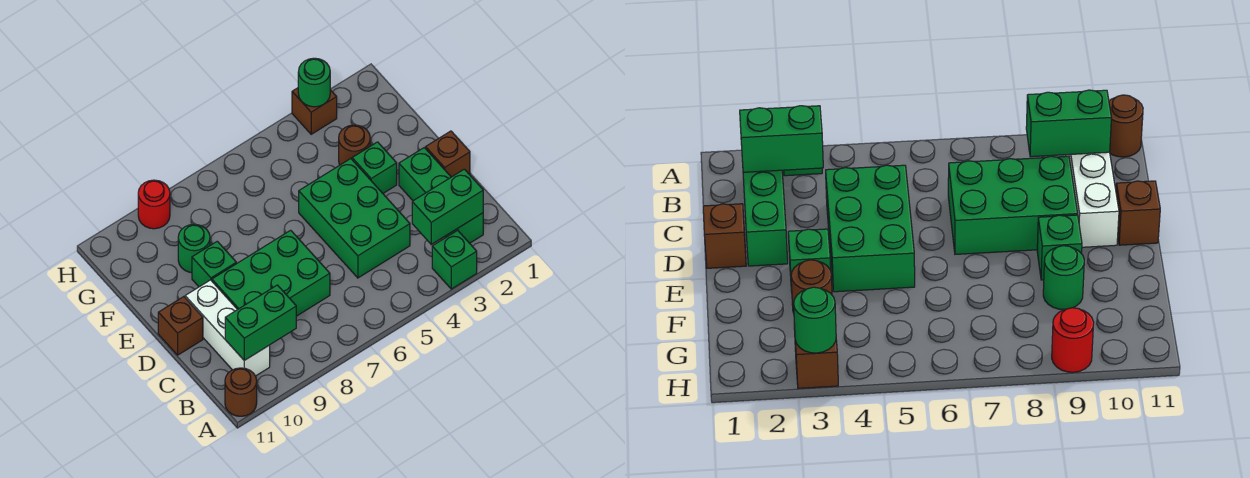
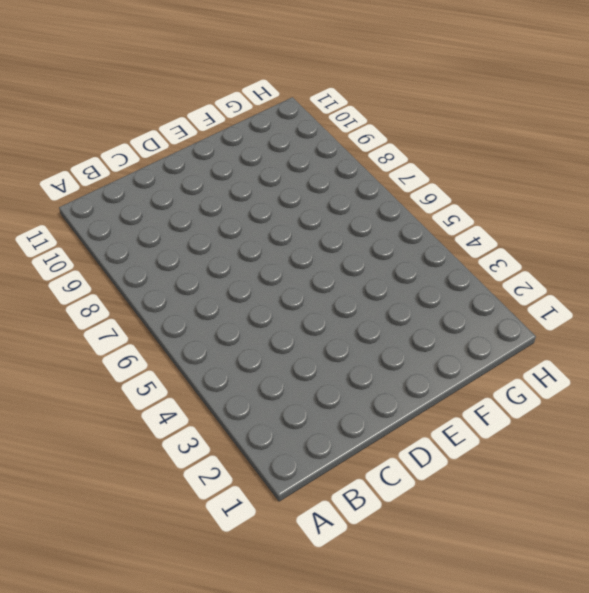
none -> green 1x1 brick [432,230,477,289]
none -> brown 1x1 round brick [225,368,257,416]
none -> green 1x3 brick [399,148,483,243]

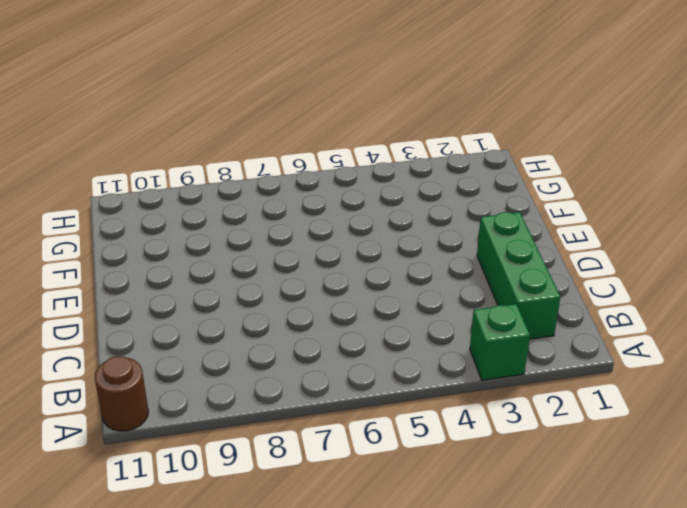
none -> white 1x3 brick [185,280,270,376]
none -> green 2x3 brick [299,159,410,278]
none -> green 2x3 brick [212,230,330,316]

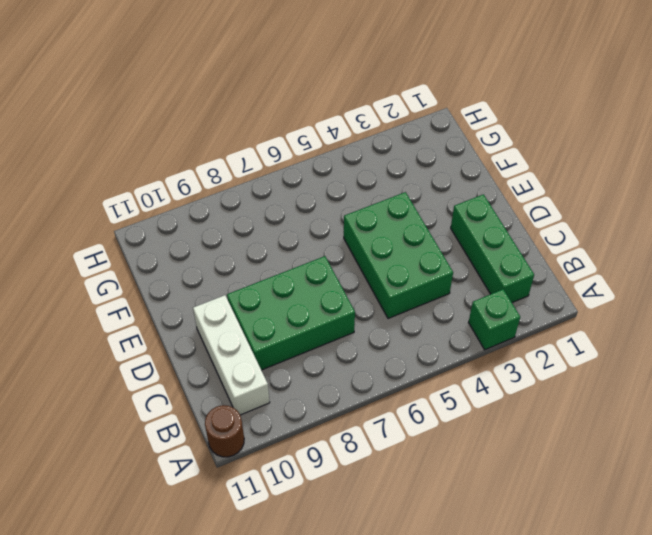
none -> brown 1x1 brick [426,131,470,177]
none -> brown 1x1 brick [158,297,203,355]
none -> green 1x1 brick [352,142,397,193]

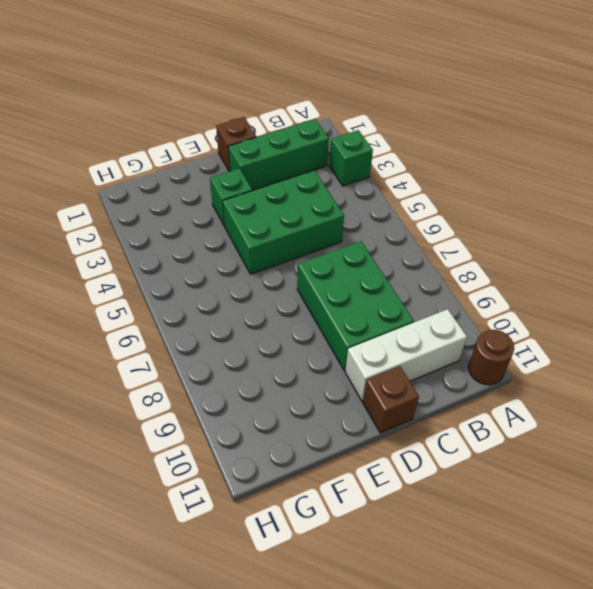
none -> green 1x1 brick [192,241,236,287]
none -> brown 1x1 round brick [339,125,370,165]
none -> green 1x1 round brick [178,224,210,273]

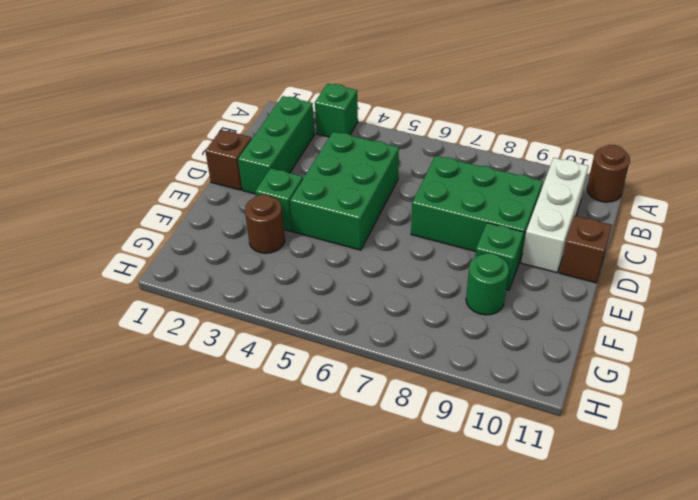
none -> brown 1x1 brick [292,88,337,134]
none -> red 1x1 round brick [138,180,170,229]
none -> green 1x2 brick [412,169,483,244]

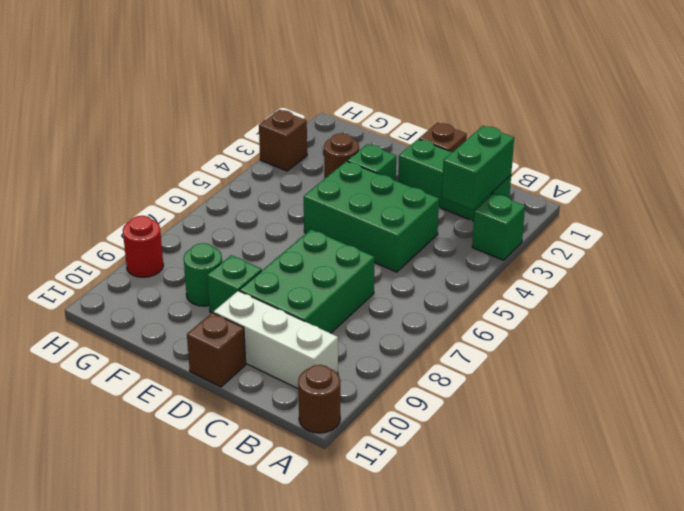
none -> green 1x2 brick [225,285,296,360]
none -> green 1x1 round brick [298,58,330,107]

